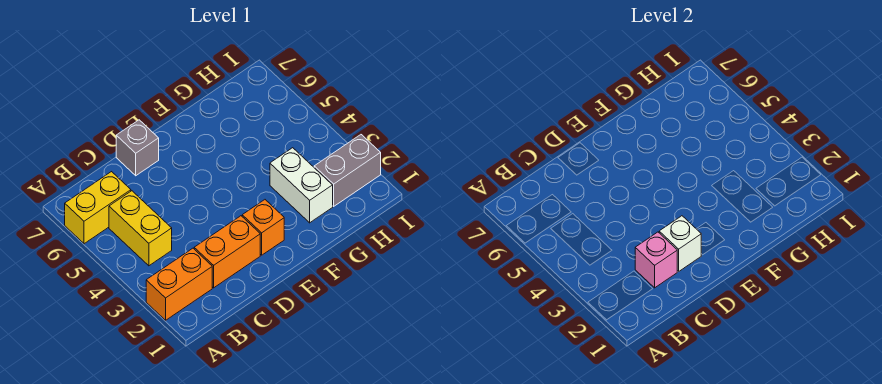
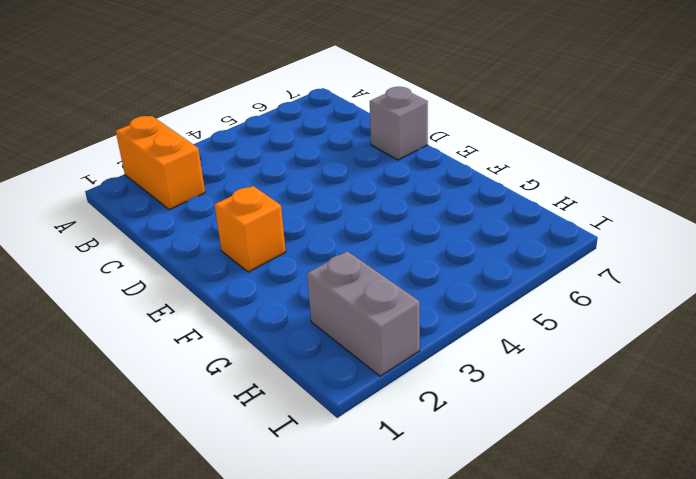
none -> yellow 1x2 brick [65,172,131,244]
none -> yellow 1x2 brick [109,191,172,266]

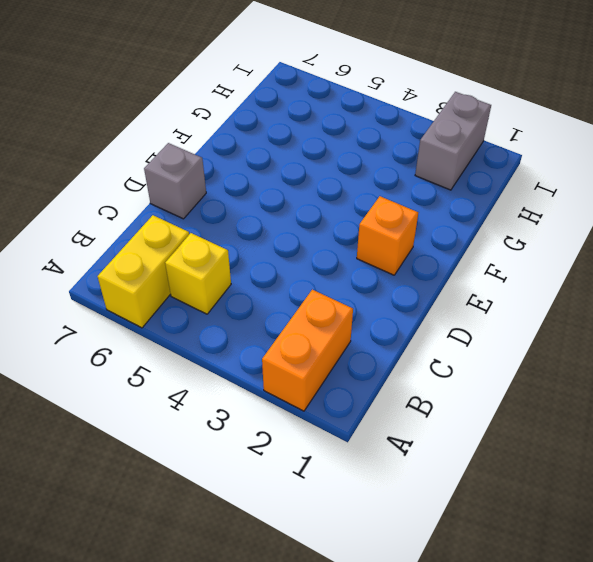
yellow 1x1 brick [165,233,231,314] -> yellow 1x2 brick [109,191,172,266]
none -> orange 1x2 brick [194,216,260,288]
none -> white 1x2 brick [270,148,333,223]

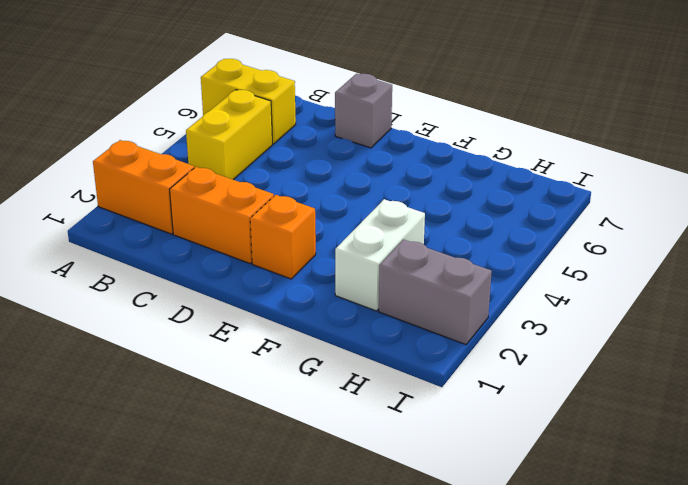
none -> pink 1x1 brick [635,232,677,288]
none -> white 1x1 brick [659,216,701,272]

